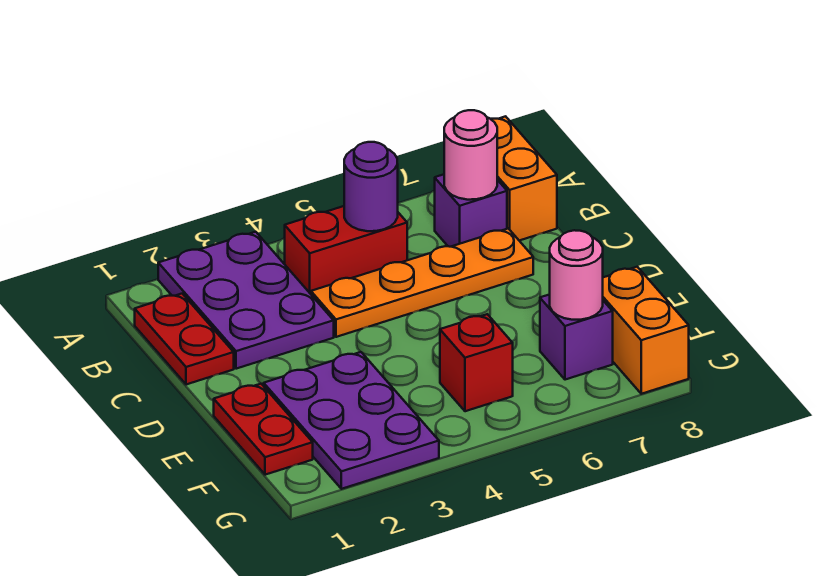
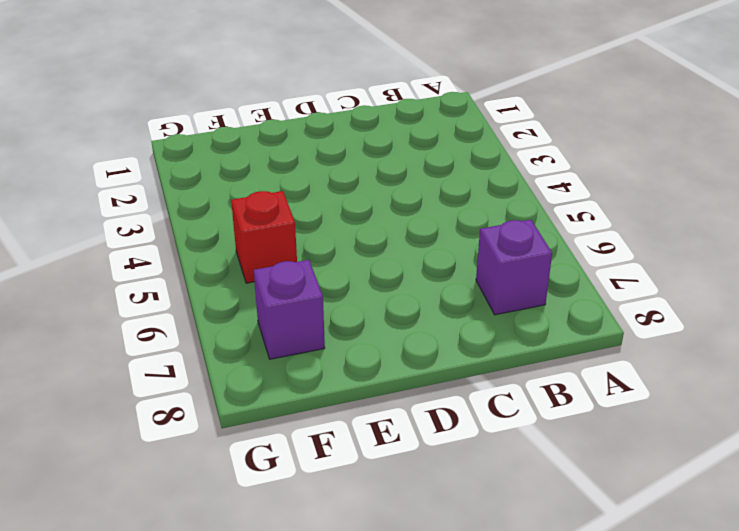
none -> purple 2x3 plate [158,232,334,369]
none -> orange 1x2 brick [491,116,557,241]
none -> red 1x2 plate [135,294,234,384]

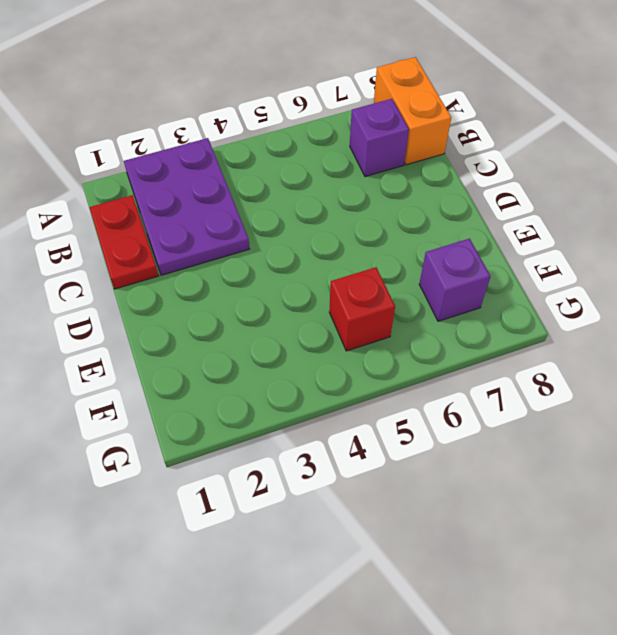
none -> red 1x2 brick [285,206,407,294]
none -> orange 1x4 plate [311,229,533,337]
none -> red 1x2 plate [214,384,313,475]

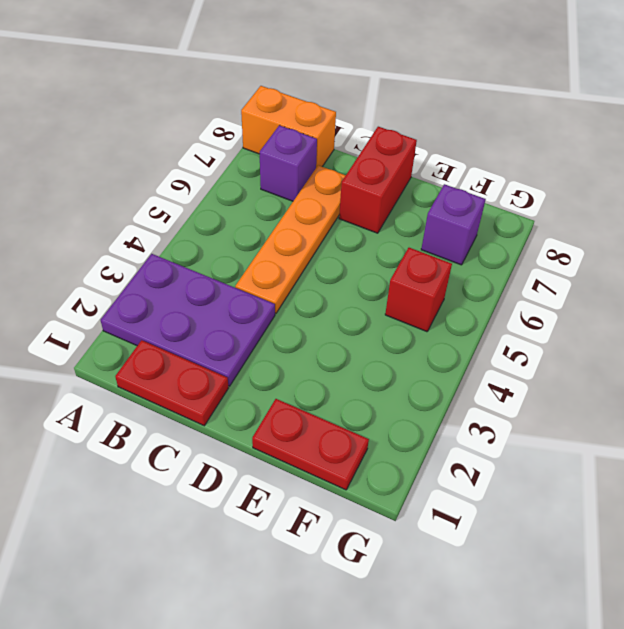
red 1x2 brick [339,127,417,233] -> red 1x2 brick moved to [285,206,407,294]
none -> purple 2x3 plate [264,352,439,489]
none -> orange 1x2 brick [603,267,689,394]
none -> purple 1x1 round brick [344,142,398,231]

